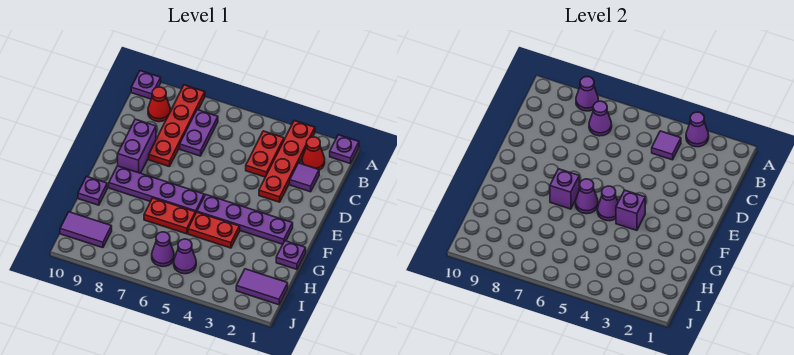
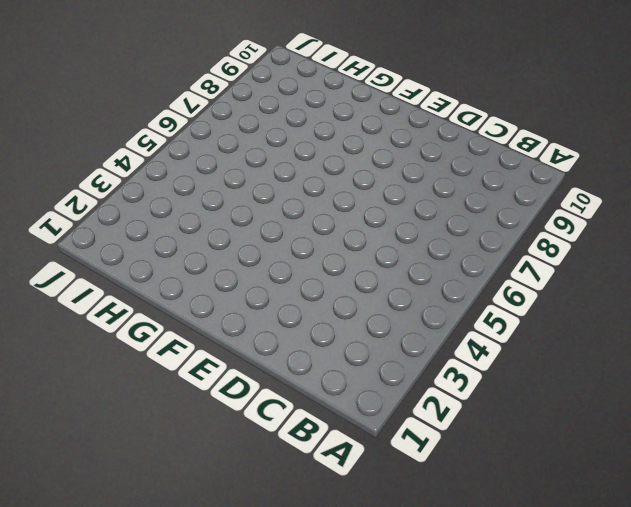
none -> purple 1x1 plate [330,135,359,164]
none -> red 1x4 plate [259,121,315,202]
none -> red 1x4 plate [149,85,205,167]

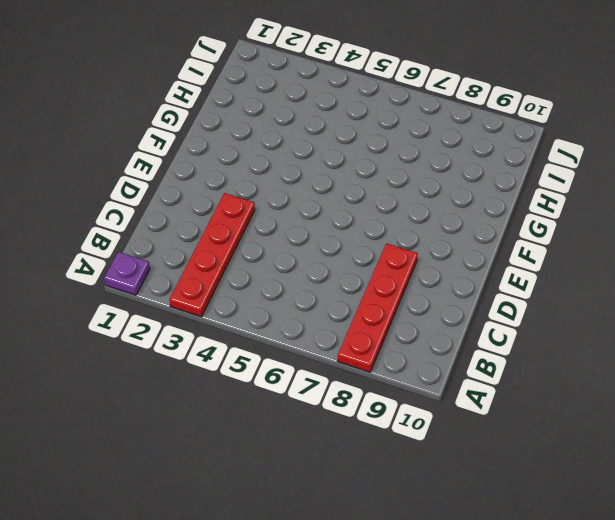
none -> purple 1x1 plate [131,71,161,99]
none -> red 1x1 cone [302,137,325,170]
none -> red 1x2 plate [246,131,284,177]

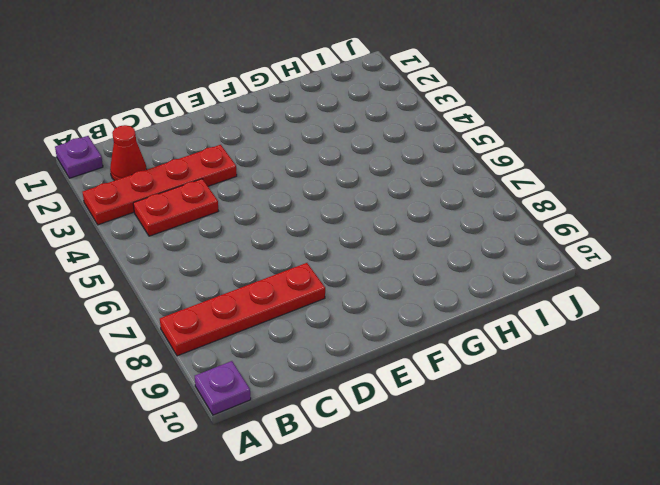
none -> purple 1x2 plate [180,110,218,156]
none -> red 1x1 cone [148,87,170,122]
none -> purple 1x1 tile [290,163,319,192]

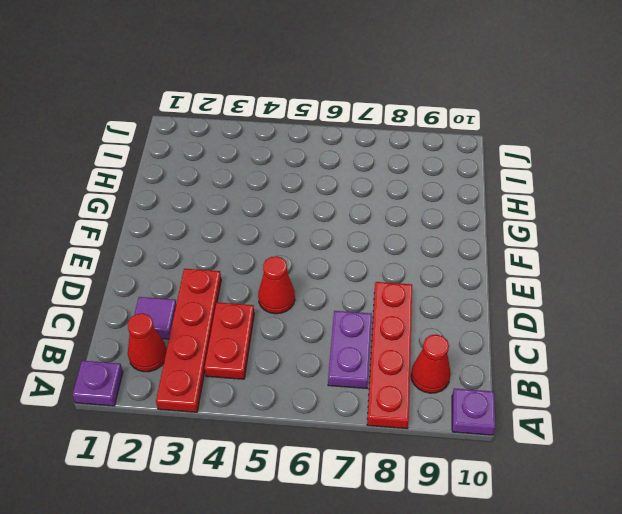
red 1x1 cone [258,256,295,314] -> none
none -> purple 1x2 brick [118,119,156,173]
none -> purple 1x4 plate [197,195,293,244]
none -> purple 1x4 plate [109,166,204,214]

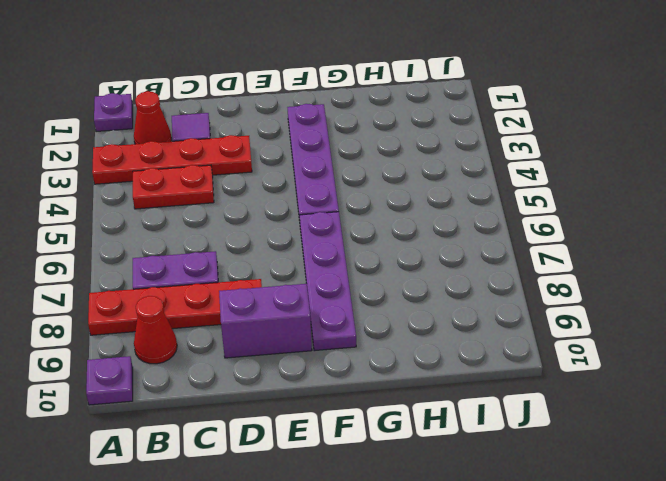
none -> purple 1x1 plate [276,241,306,269]
none -> red 1x2 plate [188,212,240,248]
none -> red 1x2 plate [144,198,195,234]

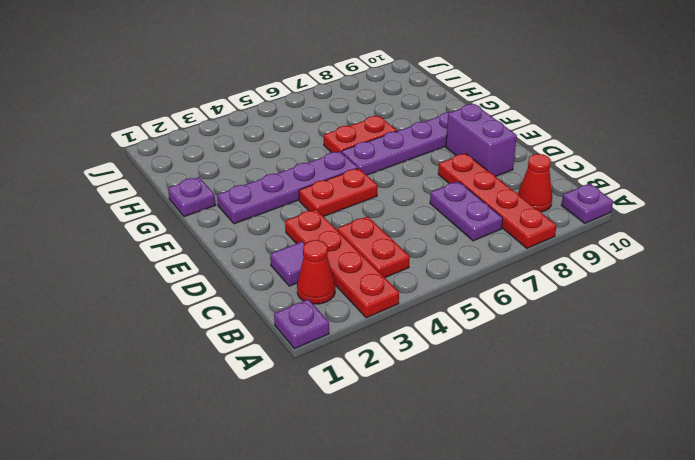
red 1x2 plate [299,168,377,217] -> red 1x2 plate moved to [188,212,240,248]
none -> purple 1x1 plate [78,176,107,205]
none -> purple 1x2 tile [236,269,288,305]
none -> purple 1x1 cone [174,239,196,274]

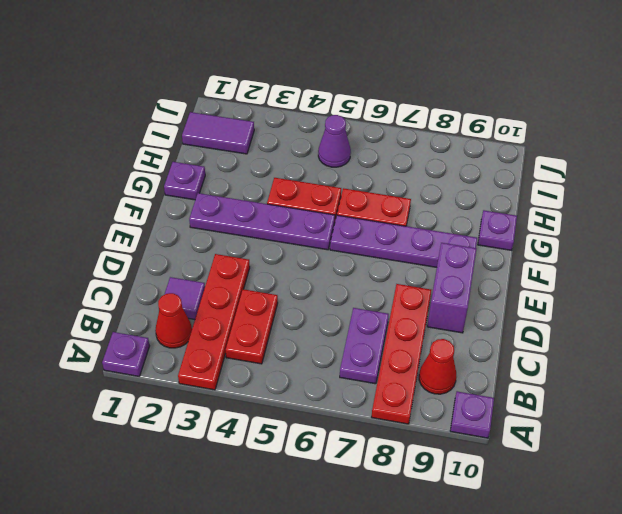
none -> purple 1x1 cone [152,232,174,267]
none -> purple 1x2 tile [60,212,112,248]
none -> purple 1x1 cone [686,112,709,147]

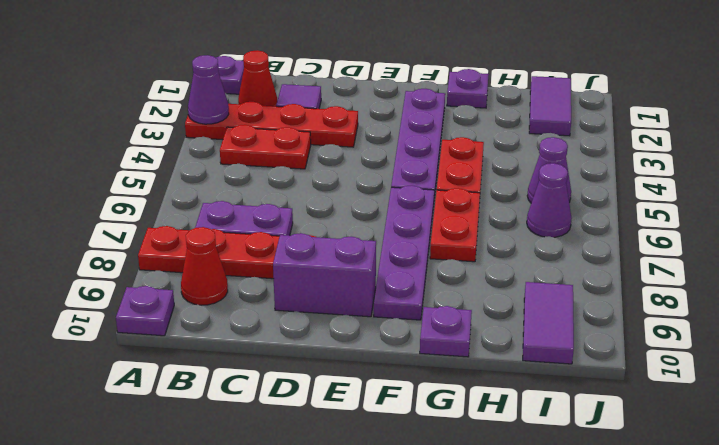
none -> purple 1x1 cone [576,77,598,111]
none -> purple 1x1 tile [652,131,681,160]
none -> purple 1x1 cone [589,101,612,136]

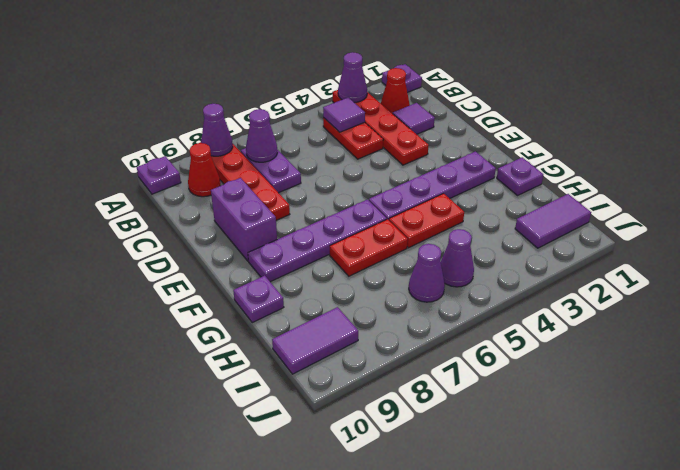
none -> purple 1x1 brick [616,190,645,230]
none -> purple 1x1 cone [597,186,618,221]
none -> purple 1x1 cone [575,179,598,214]

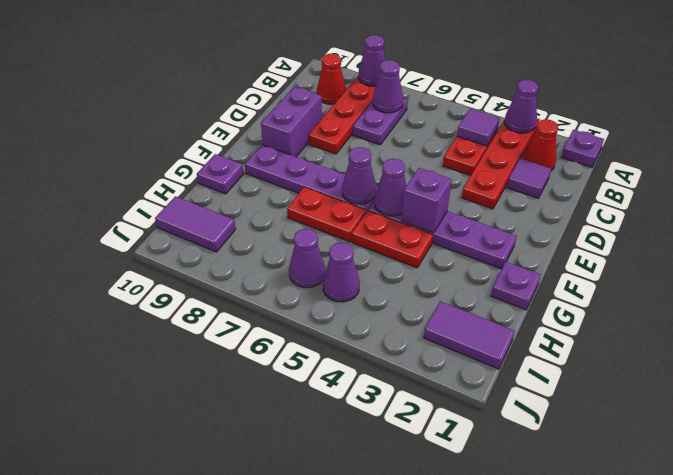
none -> purple 1x1 plate [131,71,161,99]
none -> purple 1x1 brick [550,169,579,209]

